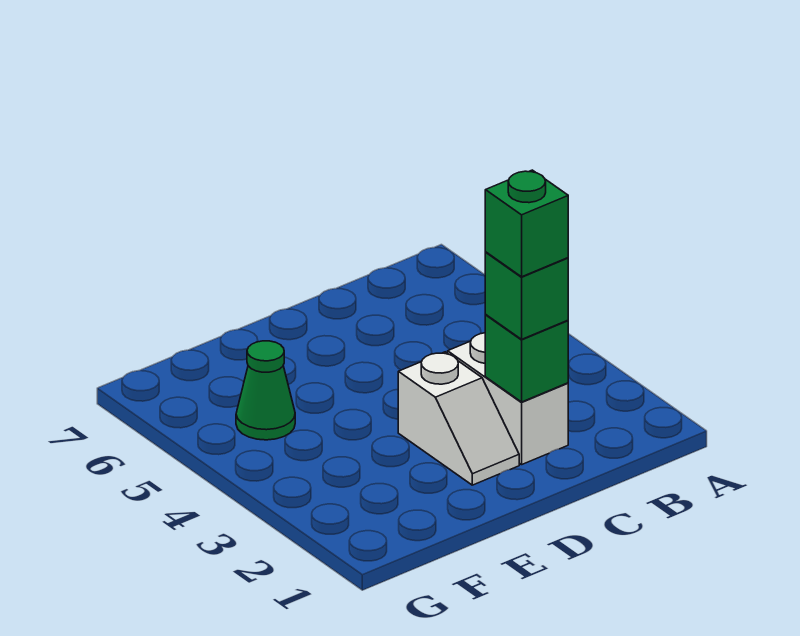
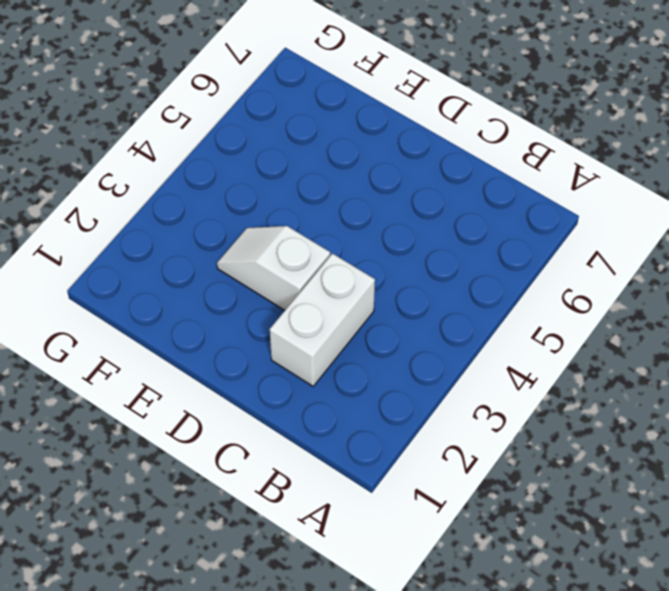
white 1x2 slope [217,226,330,310] -> white 1x2 slope turned to [398,352,519,485]
none -> green 1x1 cone [236,341,295,440]
none -> green 1x1 brick [485,315,568,402]

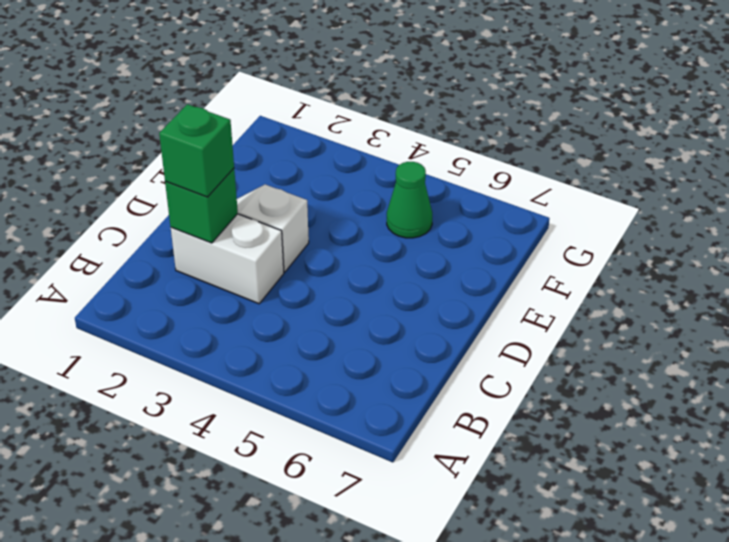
none -> green 1x1 brick [485,170,568,277]

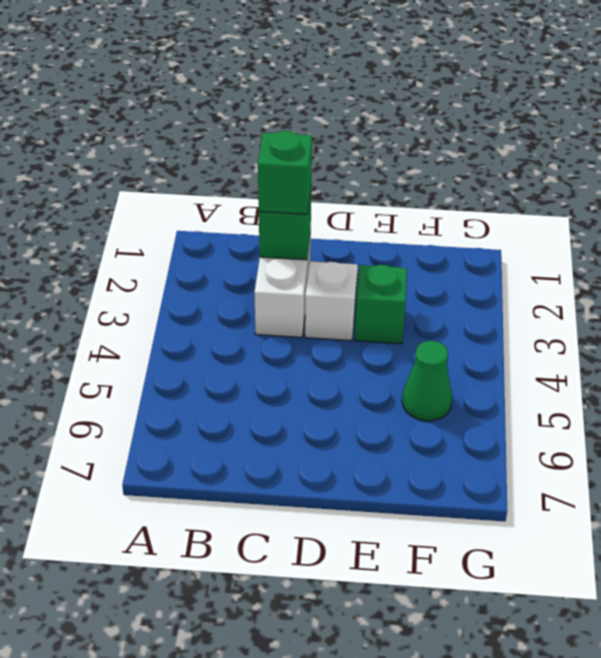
green 1x1 brick [355,265,407,344] -> green 1x1 brick moved to [485,170,568,277]

